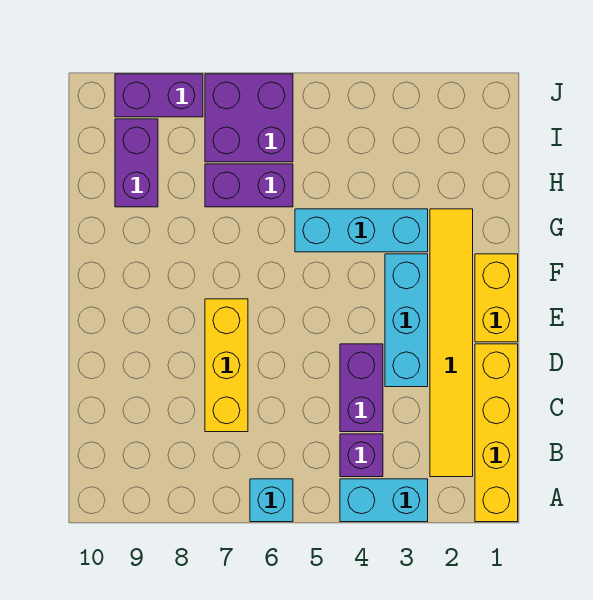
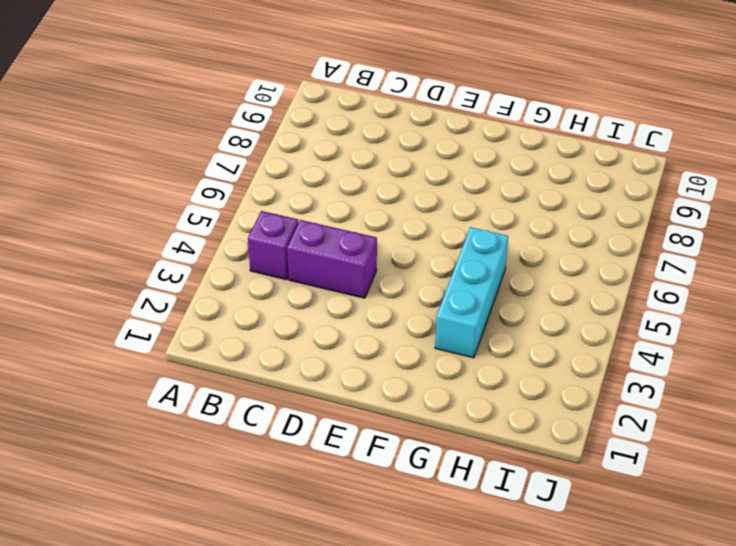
none -> yellow 1x4 brick [475,344,518,522]
none -> cyan 1x2 brick [340,479,428,522]
none -> cyan 1x1 brick [250,479,293,522]

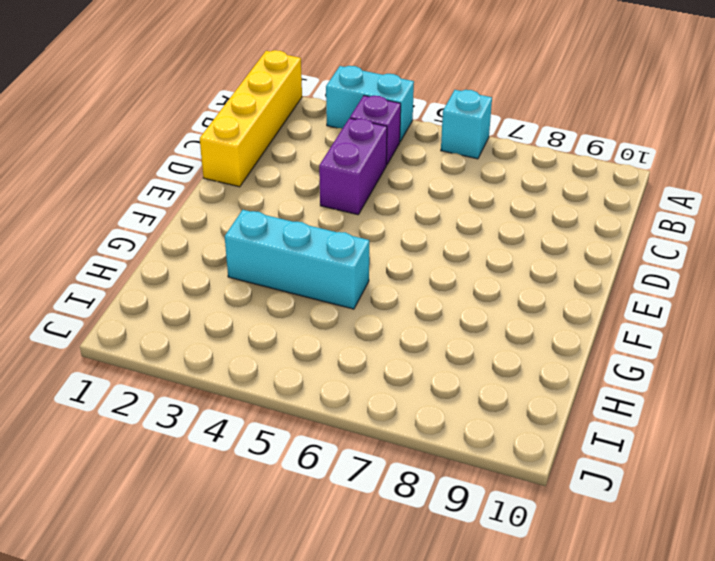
none -> yellow 1x6 tile [430,209,473,477]
none -> yellow 1x3 brick [205,299,248,432]
none -> cyan 1x3 brick [385,254,428,387]

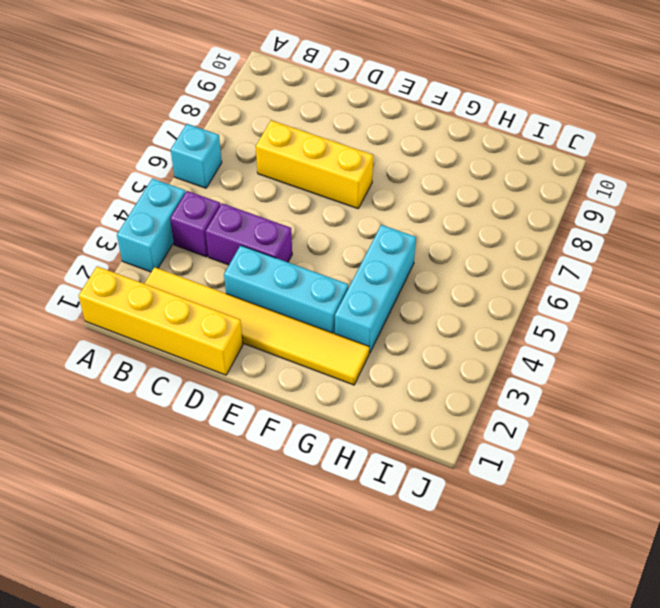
none -> yellow 1x2 brick [475,254,518,342]
none -> purple 1x2 brick [205,164,293,207]
none -> purple 1x2 brick [115,119,158,207]

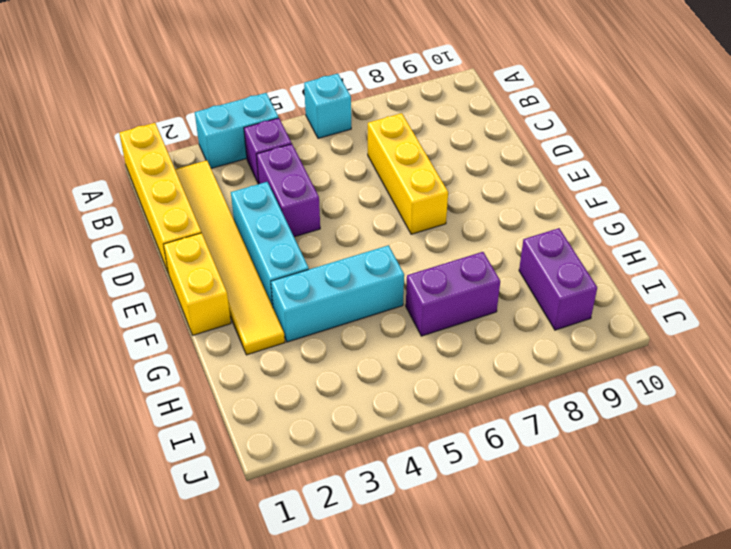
none -> purple 2x2 brick [205,74,293,162]
none -> purple 1x2 brick [115,74,203,117]

